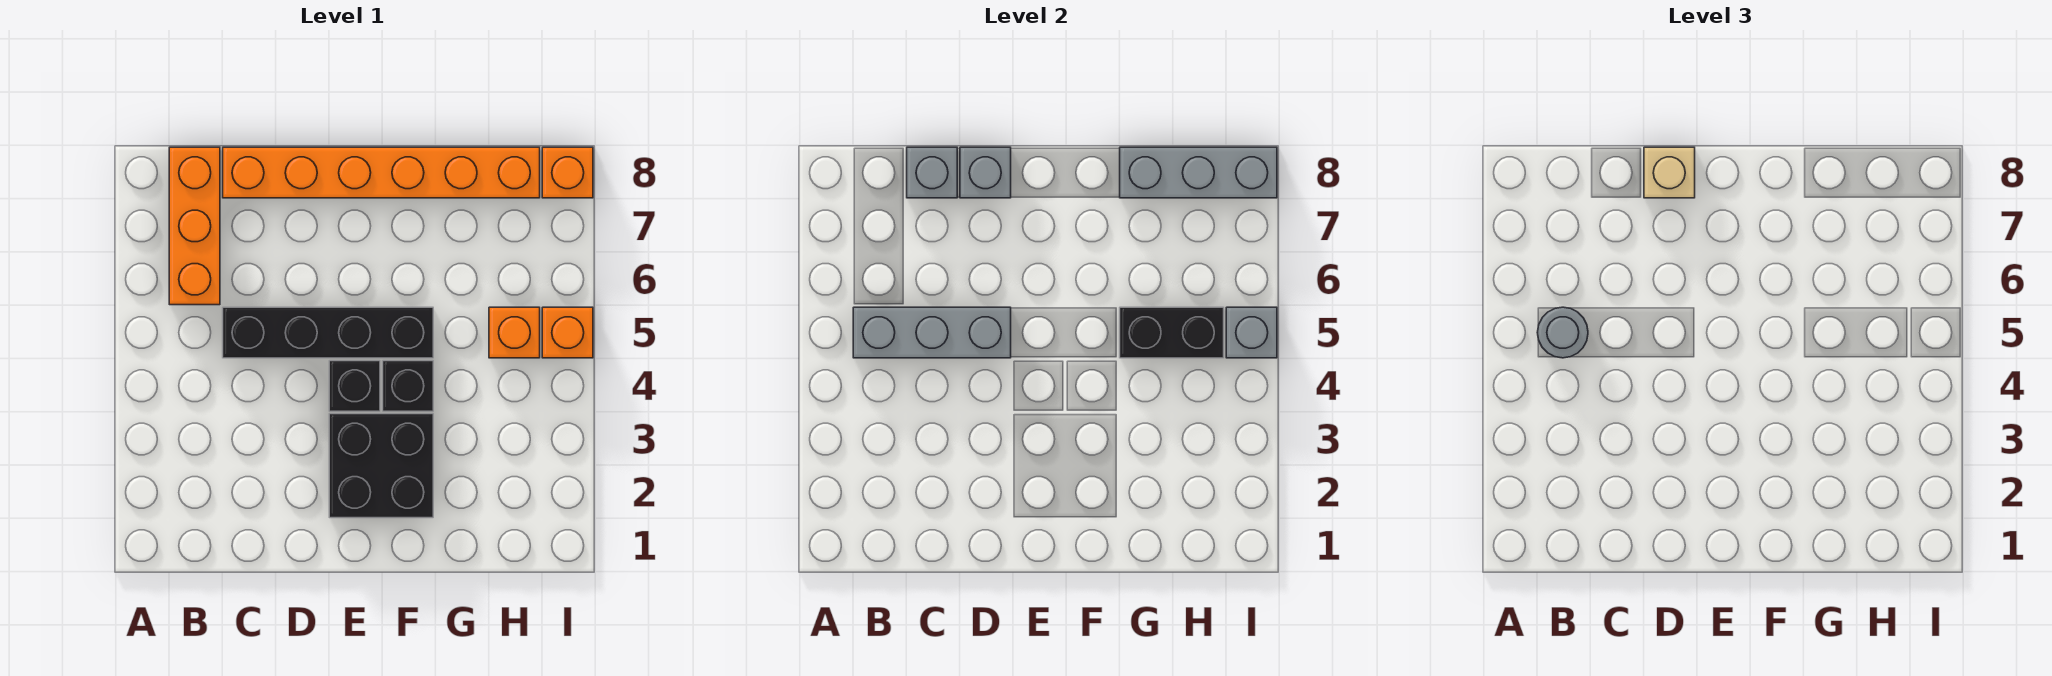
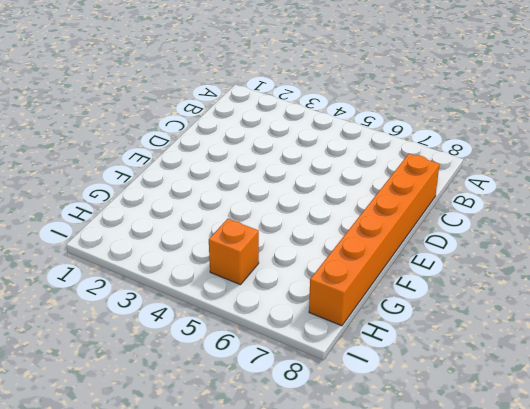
none -> orange 1x3 brick [169,147,220,305]
none -> black 1x4 brick [223,307,433,358]
none -> black 2x2 brick [329,414,433,518]

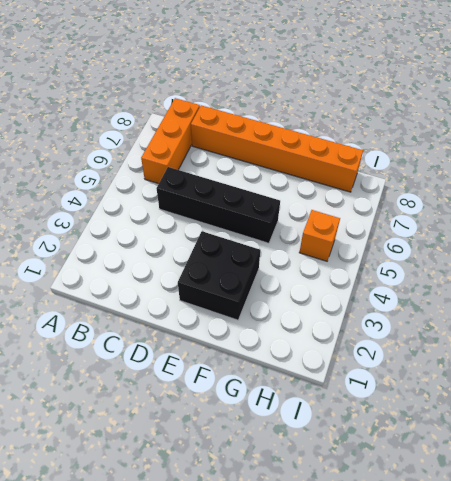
none -> black 1x1 brick [329,361,380,411]
none -> black 1x1 brick [383,361,433,411]
none -> orange 1x1 brick [542,307,593,358]

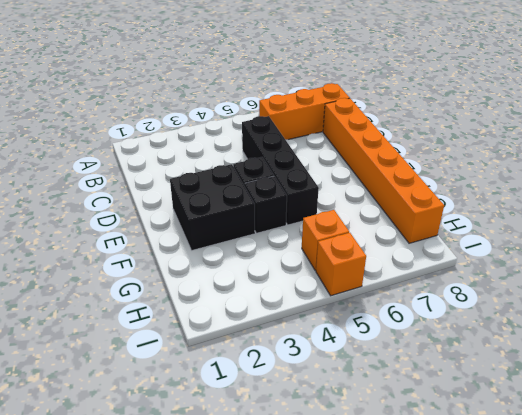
none -> orange 1x1 brick [542,147,593,198]
none -> grey 1x3 brick [853,307,1011,358]
none -> grey 1x1 brick [907,147,957,198]

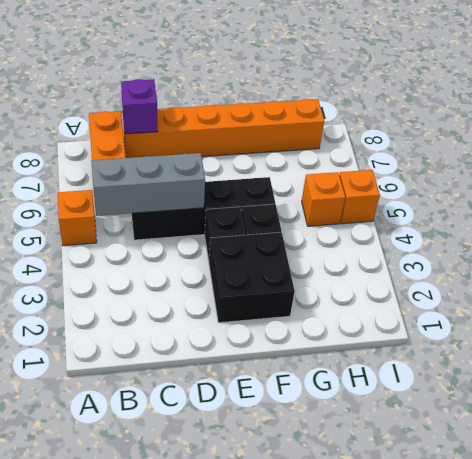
orange 1x1 brick [58,190,97,246] -> orange 1x1 brick moved to [542,147,593,198]
purple 1x1 brick [121,79,158,134] -> grey 1x1 brick [907,147,957,198]
none -> grey 1x1 brick [960,147,1011,198]
none -> black 1x2 brick [1120,307,1224,358]
none -> grey 1x3 brick [1120,147,1277,198]

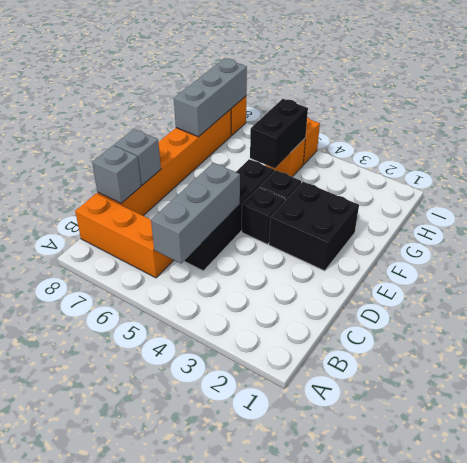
none -> grey 1x1 brick [1226,307,1277,358]
none -> grey 1x1 round brick [1537,307,1588,358]
none -> tan 1x1 brick [1644,147,1695,198]

